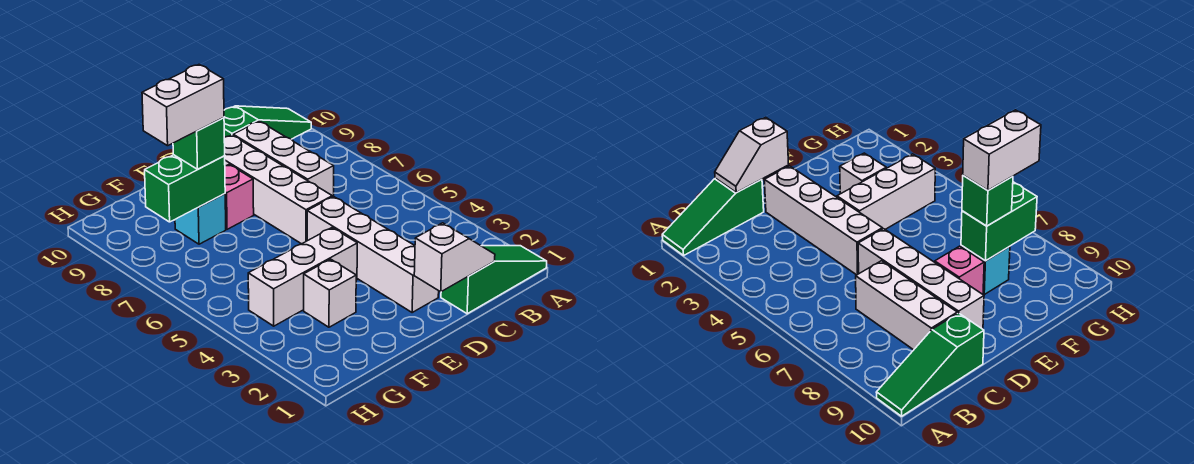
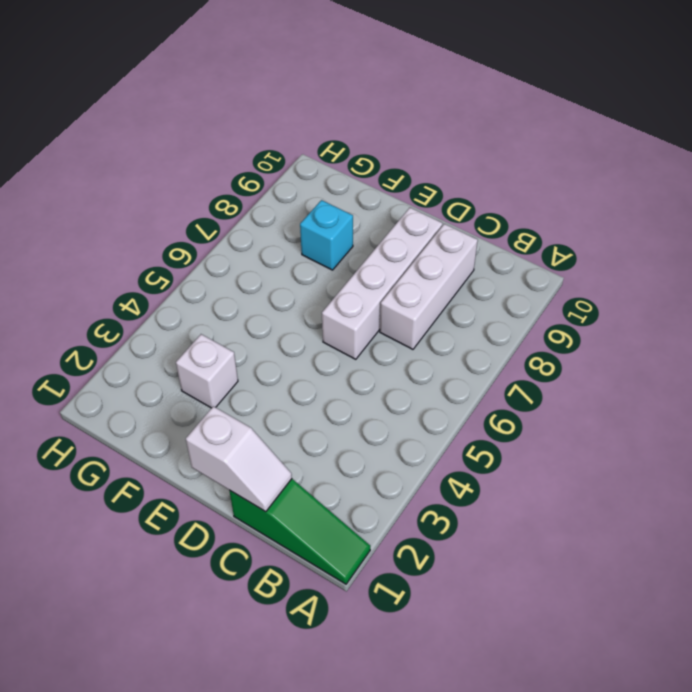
none -> green 1x3 slope [224,106,311,139]
none -> white 1x4 brick [307,196,439,312]
none -> white 1x3 brick [248,228,357,326]

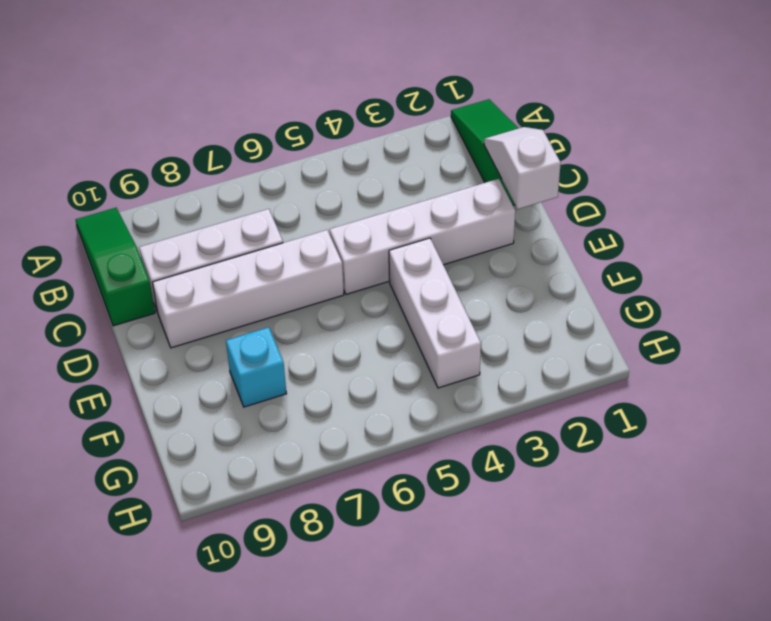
none -> pink 1x1 brick [225,164,254,229]
none -> white 1x1 brick [304,259,356,327]
none -> green 1x2 brick [145,155,225,222]

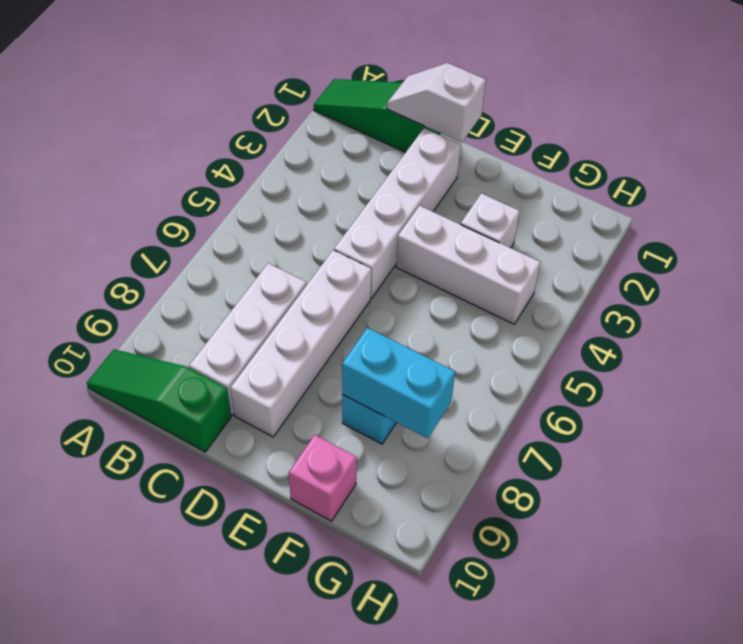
cyan 1x2 brick [342,328,455,438] -> green 1x2 brick [145,155,225,222]
pink 1x1 brick [289,435,357,521] -> pink 1x1 brick moved to [225,164,254,229]
none -> green 1x1 brick [173,118,225,169]
none -> white 1x2 brick [142,65,224,146]

